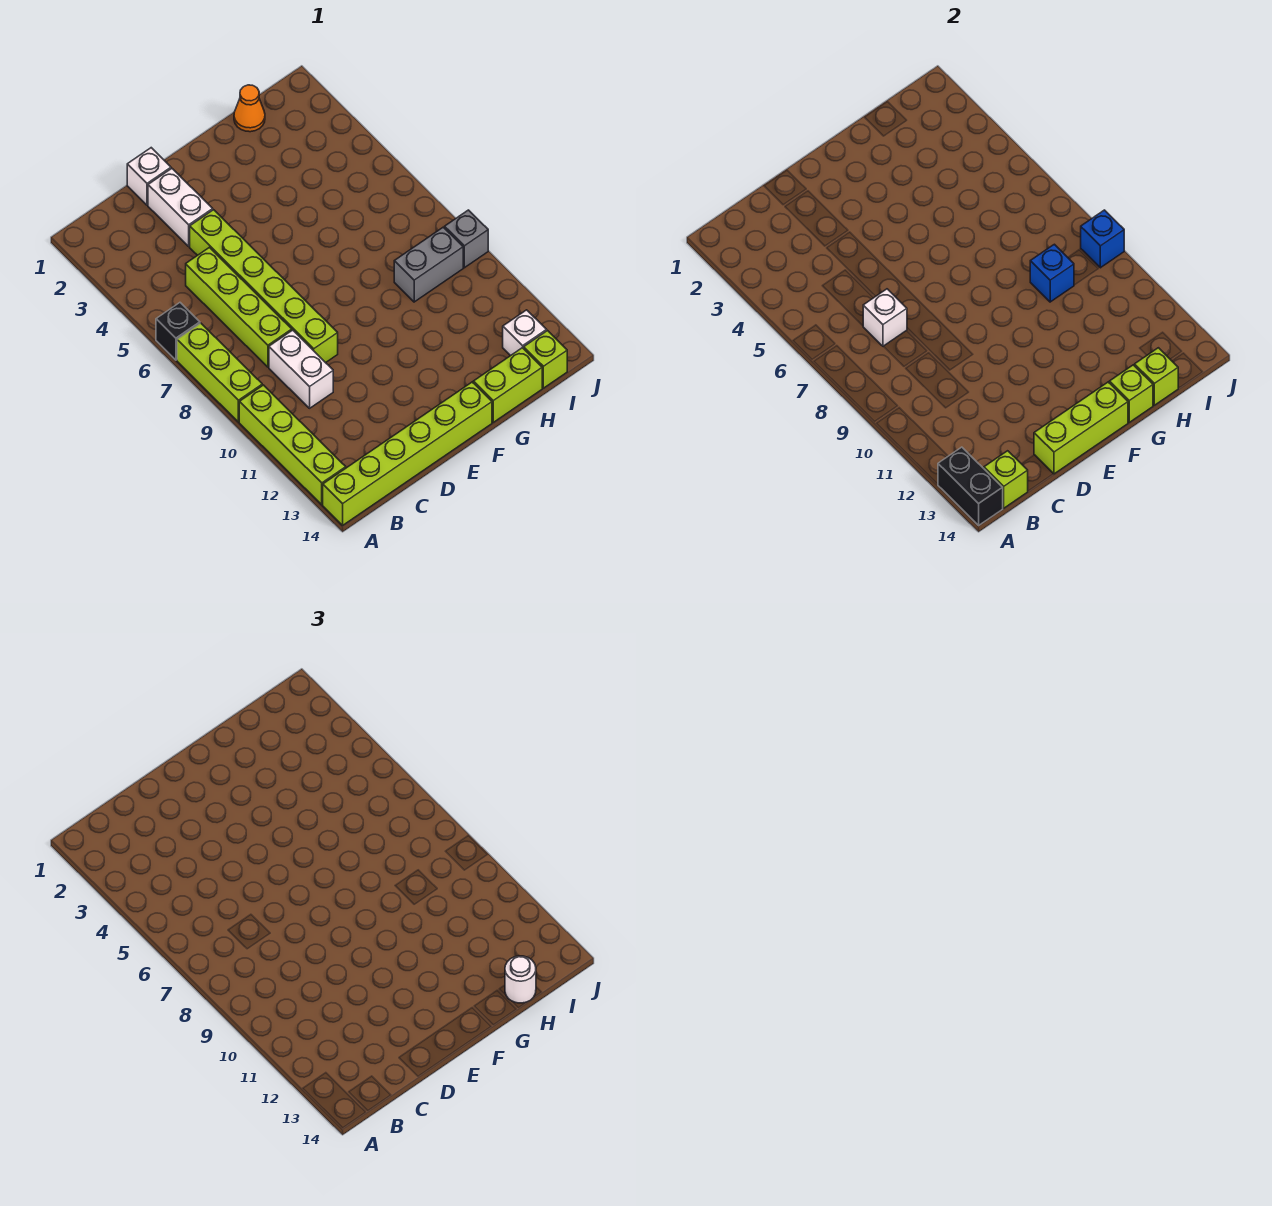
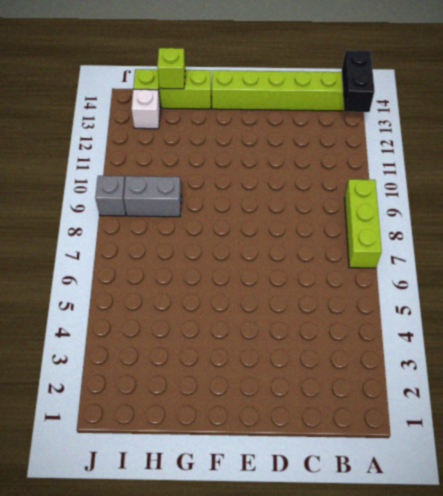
none -> black 1x1 brick [156,303,200,360]
none -> lime 1x4 brick [239,385,346,505]
none -> lime 1x4 brick [186,247,292,367]

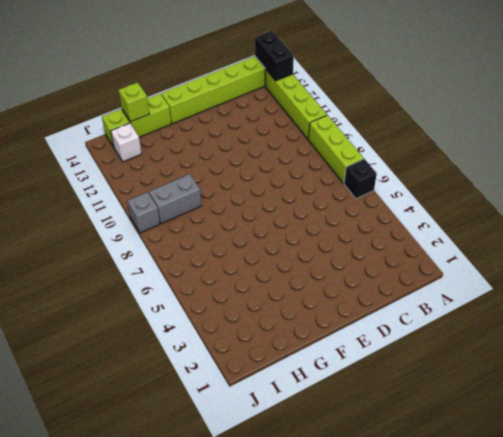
none -> lime 1x4 brick [186,247,292,367]
none -> white 1x2 brick [269,330,333,408]
none -> white 1x1 brick [127,148,171,205]

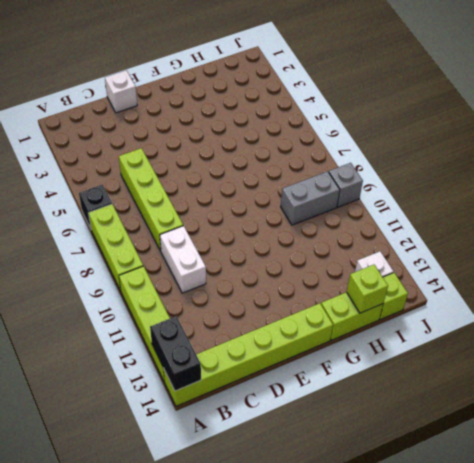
none -> white 1x2 brick [148,169,213,246]
none -> lime 1x6 brick [190,210,338,363]
none -> orange 1x1 cone [234,85,265,132]

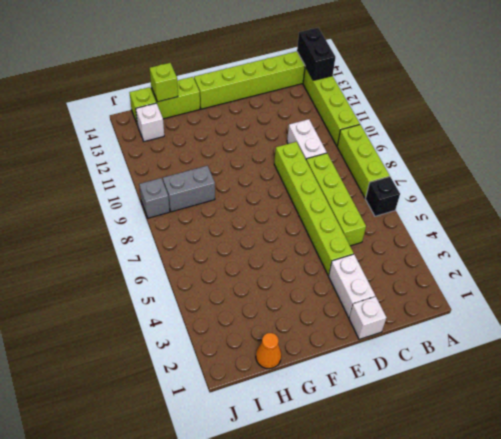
none -> lime 1x1 brick [984,451,1028,508]
none -> white 1x1 brick [863,289,907,346]
none -> lime 1x3 brick [1034,382,1128,474]

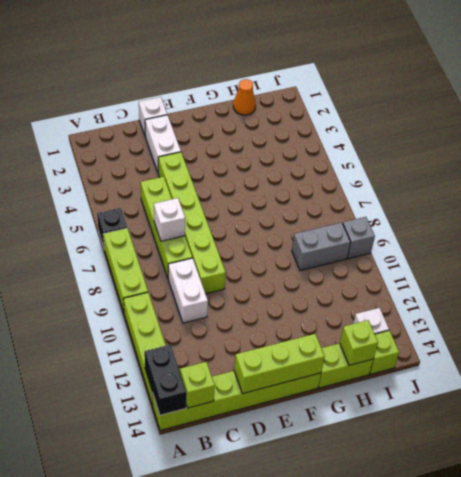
none -> lime 1x1 brick [1109,365,1153,422]
none -> blue 1x1 brick [1030,244,1074,302]
none -> blue 1x1 brick [1081,210,1124,268]

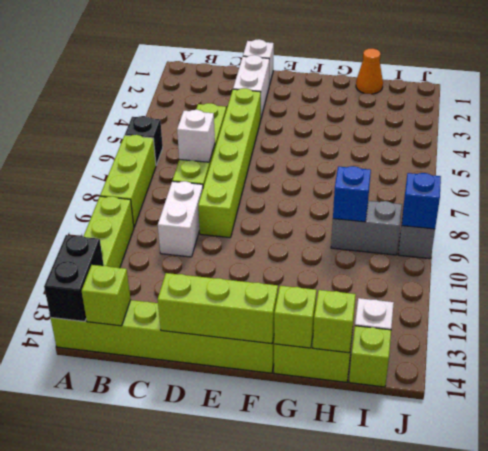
none -> white 1x1 round brick [505,956,536,1003]

